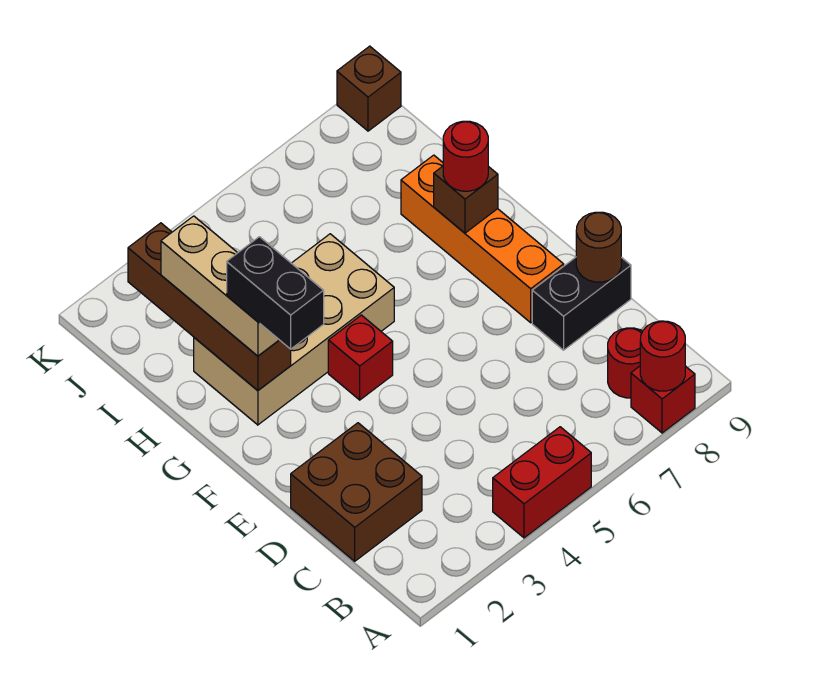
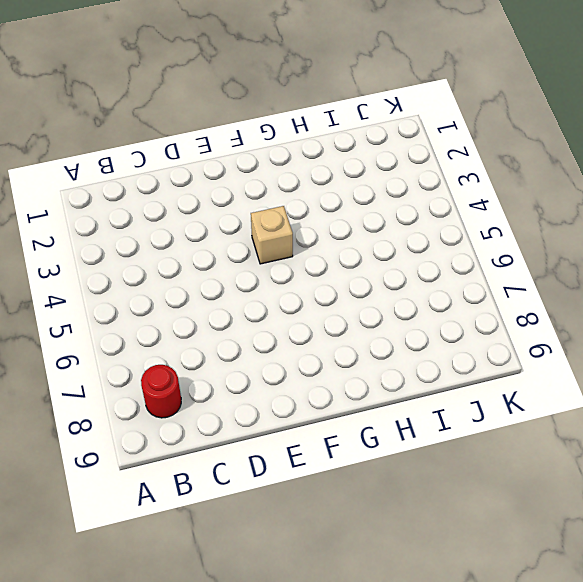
tan 1x1 brick [251,206,293,264] -> red 1x1 brick [328,315,393,400]
none -> red 1x2 brick [493,427,591,538]
none -> red 1x1 brick [631,366,695,433]
none -> brown 2x2 brick [291,423,422,561]

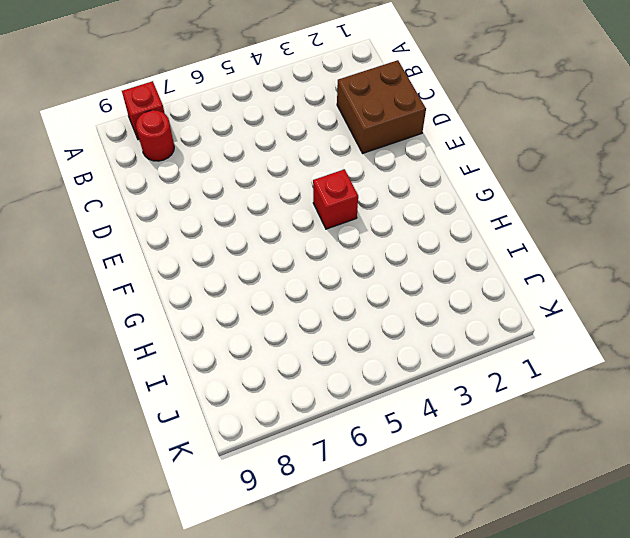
none -> red 1x2 brick [493,427,591,538]
none -> black 1x2 brick [532,257,631,350]
none -> orange 1x4 brick [401,155,564,323]

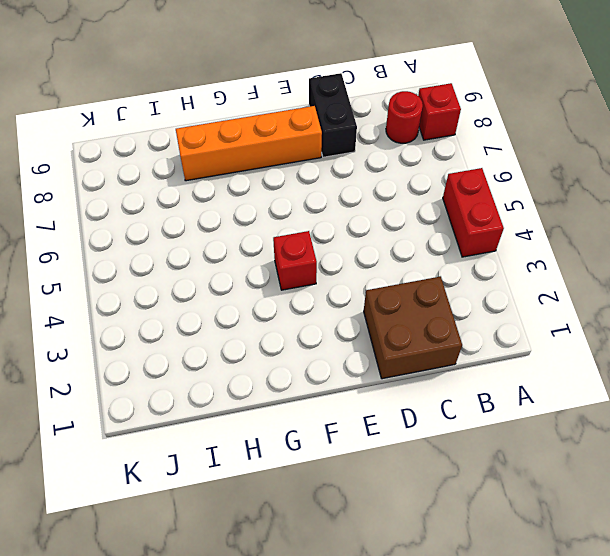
none -> tan 2x4 brick [194,234,394,425]
none -> brown 1x1 brick [337,46,401,131]
none -> red 1x1 round brick [640,321,685,391]

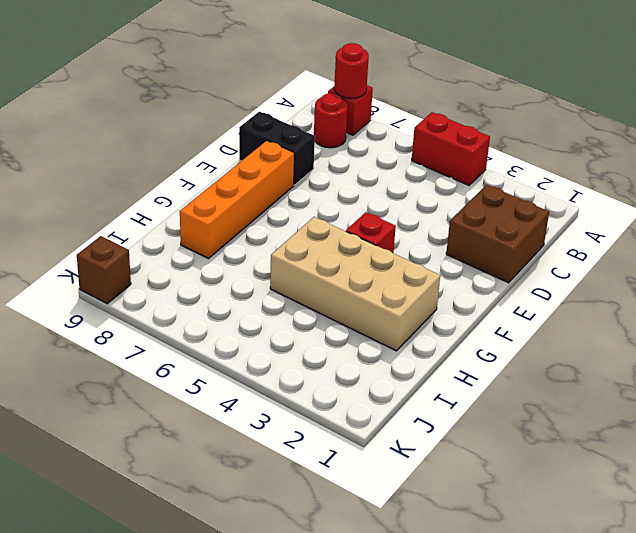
none -> brown 1x1 round brick [576,212,621,282]
none -> brown 1x4 brick [128,223,291,390]
none -> brown 1x1 brick [434,166,498,233]

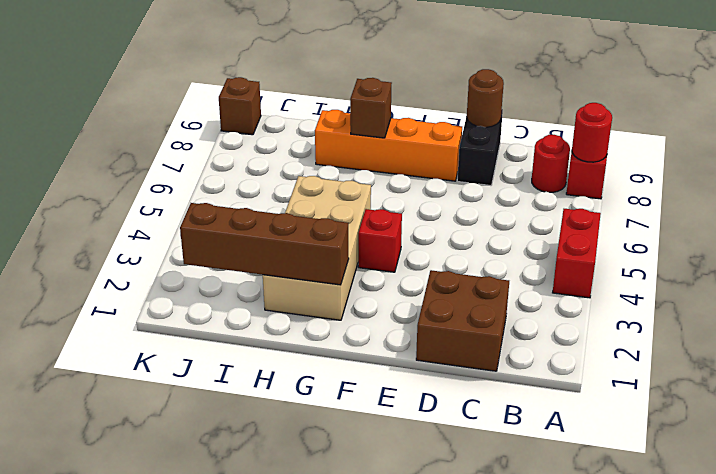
none -> tan 1x3 brick [161,216,279,356]
none -> red 1x1 round brick [443,121,488,191]
none -> black 1x2 brick [227,237,324,349]

